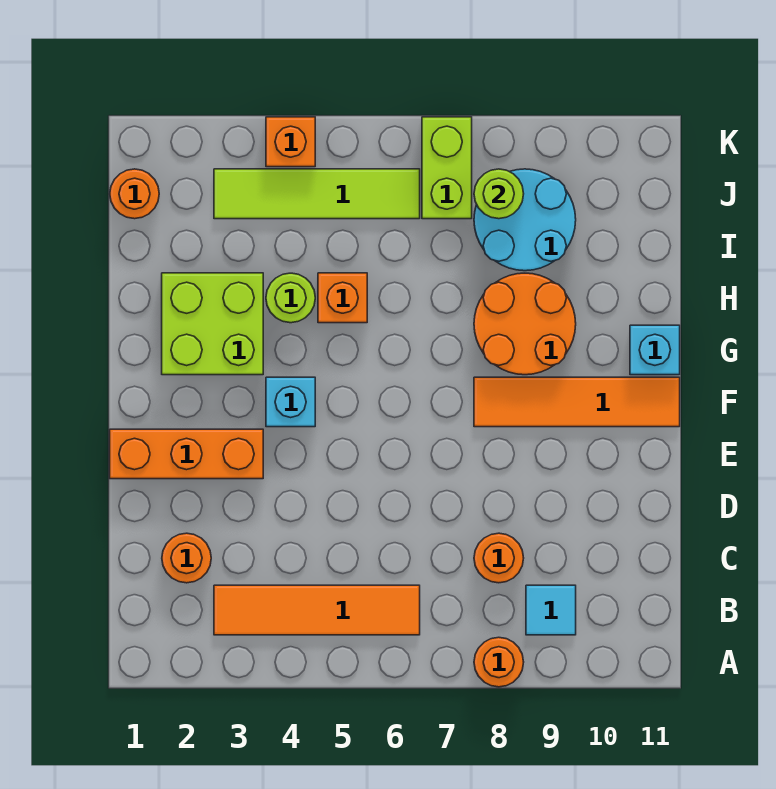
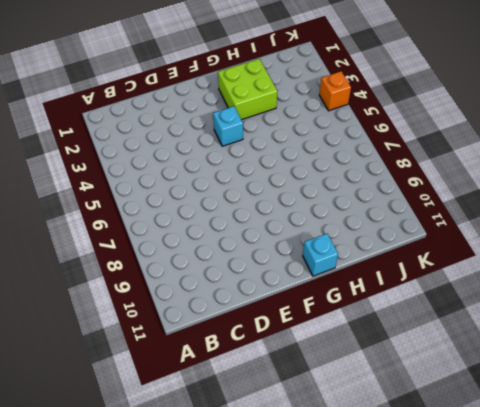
none -> orange 1x1 round brick [474,637,524,687]
none -> orange 1x4 tile [214,585,420,635]
none -> cyan 1x1 tile [526,585,576,635]

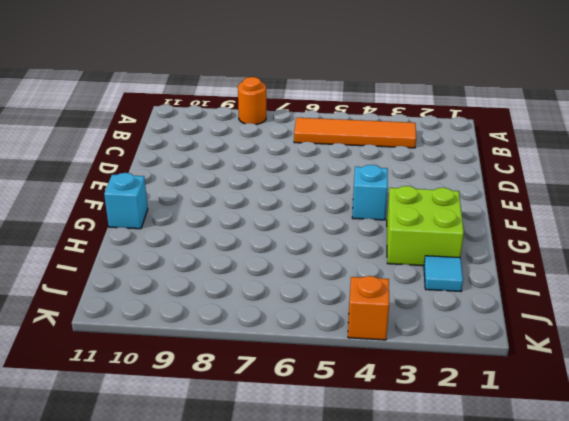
cyan 1x1 tile [424,256,463,292] -> cyan 1x1 tile moved to [526,585,576,635]
none -> orange 1x1 round brick [162,533,211,583]
none -> orange 1x1 round brick [474,533,524,583]
none -> orange 1x3 brick [110,429,263,479]

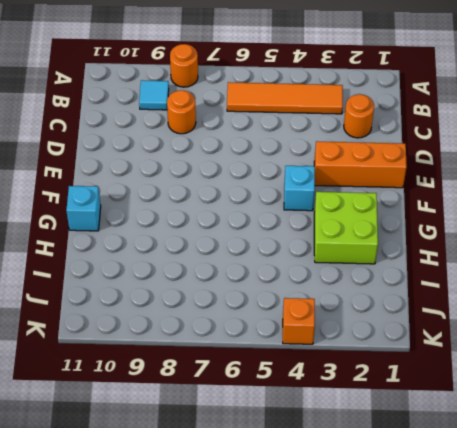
none -> orange 1x4 tile [474,377,680,427]
none -> orange 2x2 round brick [474,273,576,375]
none -> lime 1x1 round brick [266,273,315,323]

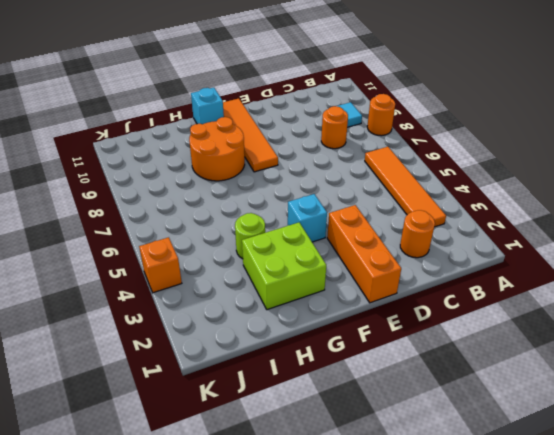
none -> orange 1x1 brick [318,273,367,323]
none -> cyan 2x2 round brick [474,169,576,271]
none -> orange 1x1 round brick [110,169,159,219]

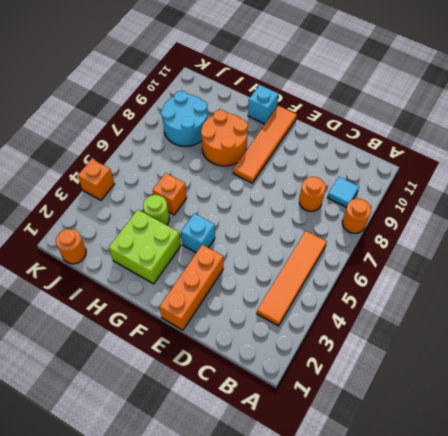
none -> orange 1x1 round brick [162,533,211,583]
none -> lime 1x4 tile [214,169,420,219]
none -> lime 1x2 brick [422,117,472,219]

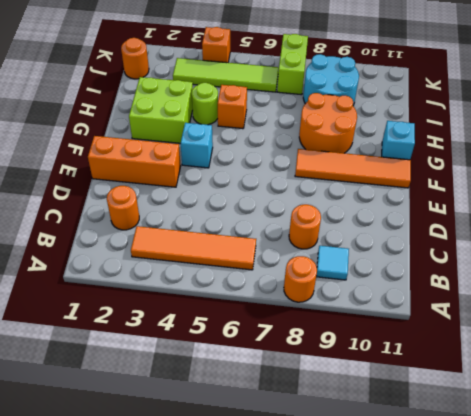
none -> lime 1x1 round brick [474,169,524,219]

